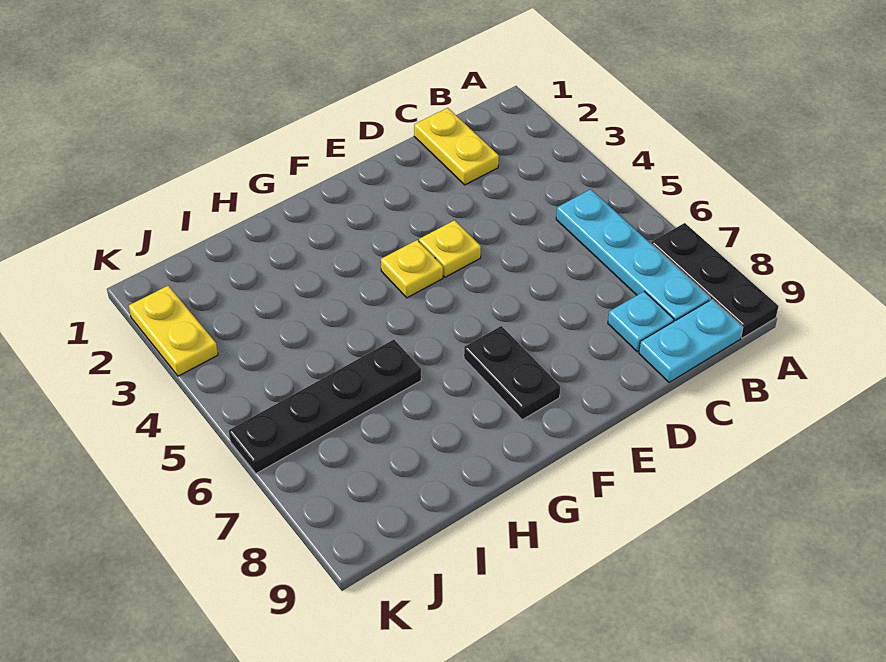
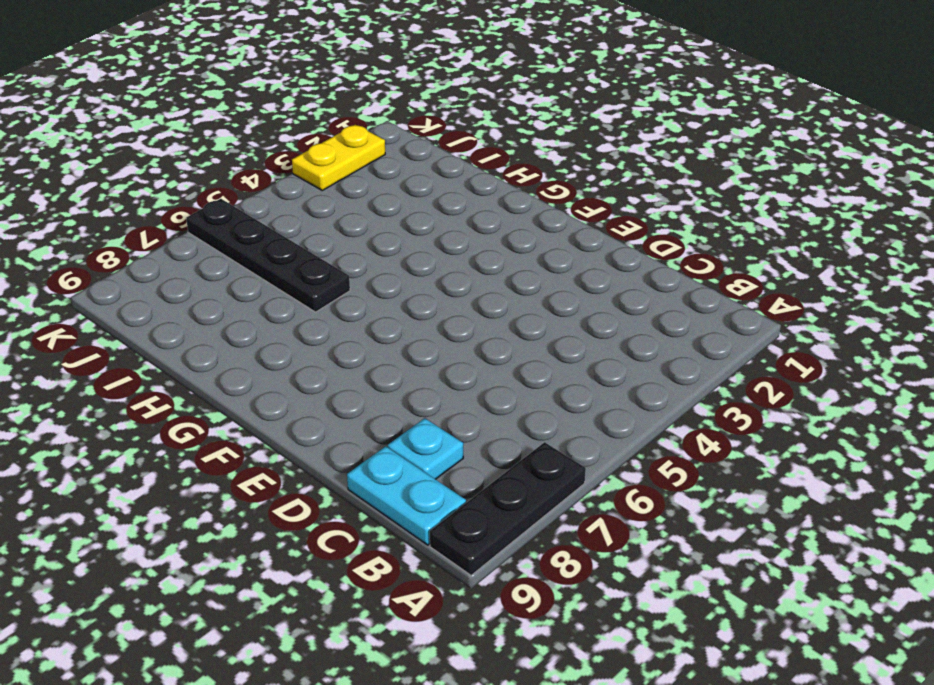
none -> cyan 1x4 plate [556,189,710,321]
none -> yellow 1x2 plate [414,108,499,185]

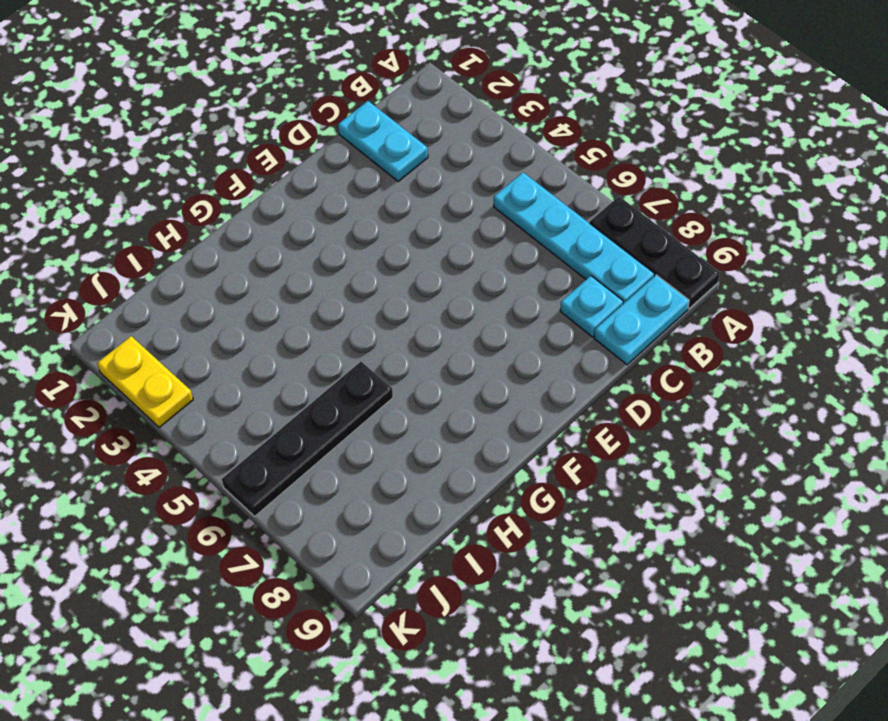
cyan 1x2 plate [338,101,428,182] -> yellow 1x2 plate [414,108,499,185]
none -> yellow 1x1 plate [419,220,481,277]
none -> yellow 1x1 plate [381,240,443,298]

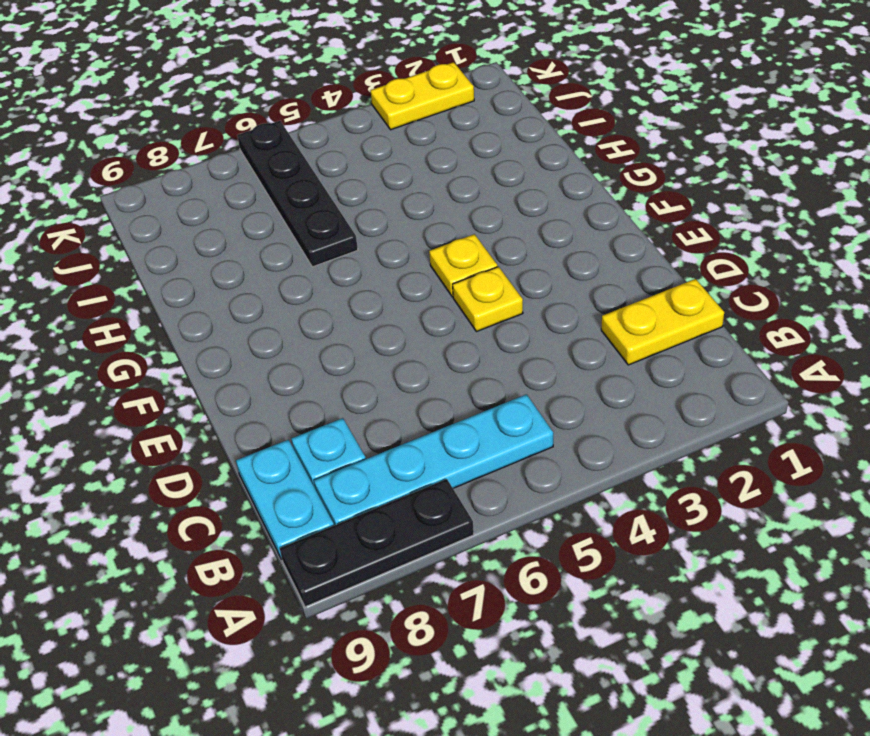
none -> black 1x2 plate [464,326,560,420]

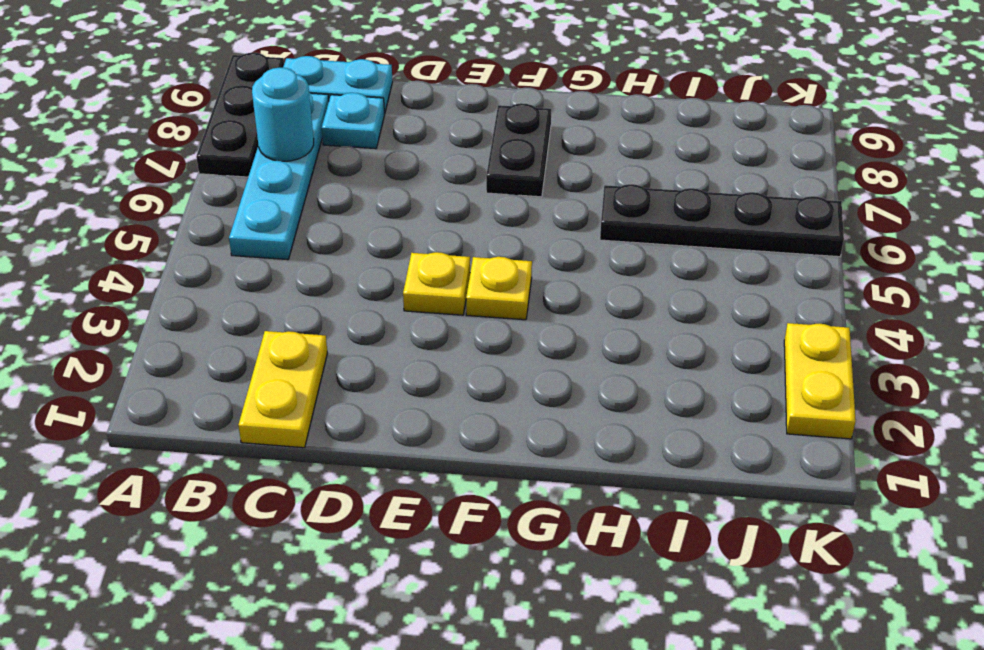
cyan 1x1 round brick [252,68,314,161] -> none

